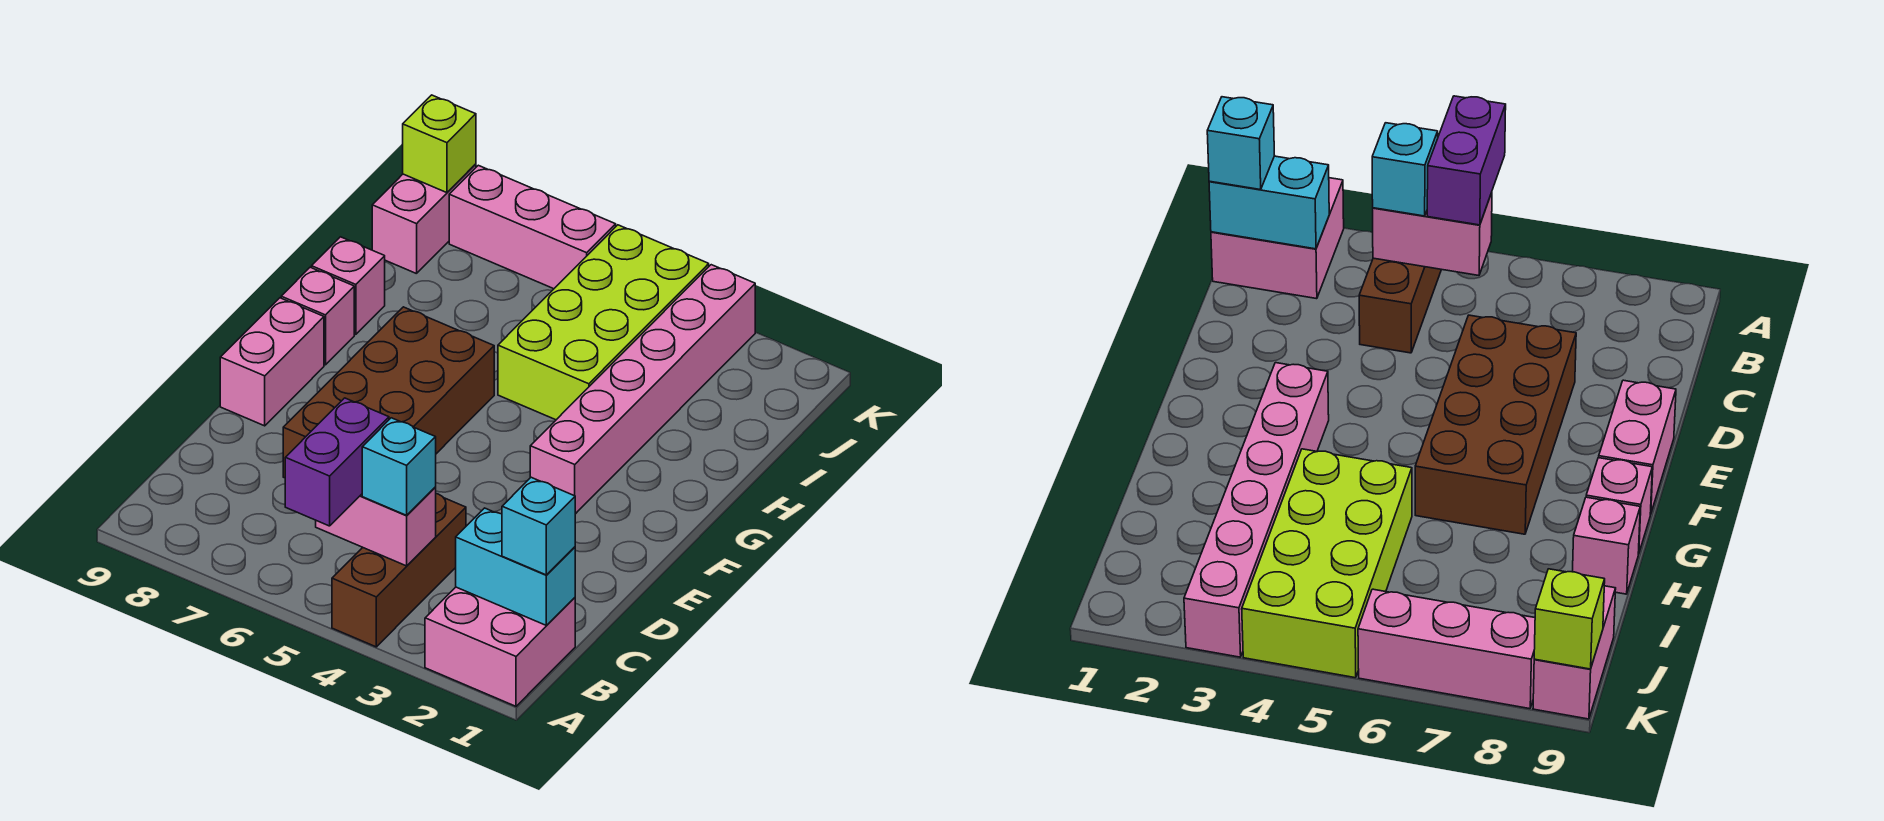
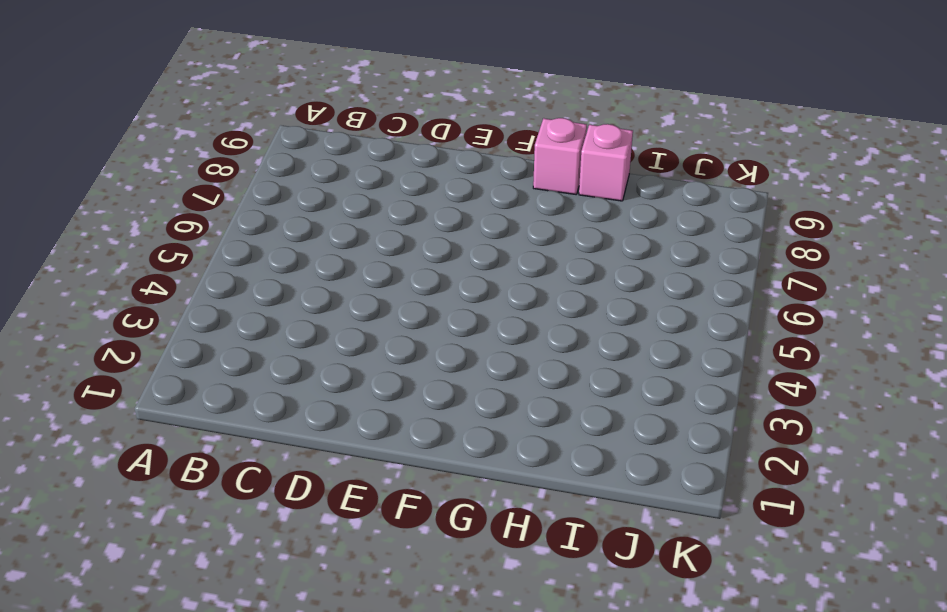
none -> pink 2x2 brick [425,587,575,706]
none -> brown 1x3 brick [332,494,466,647]
none -> brown 2x4 brick [283,307,494,478]

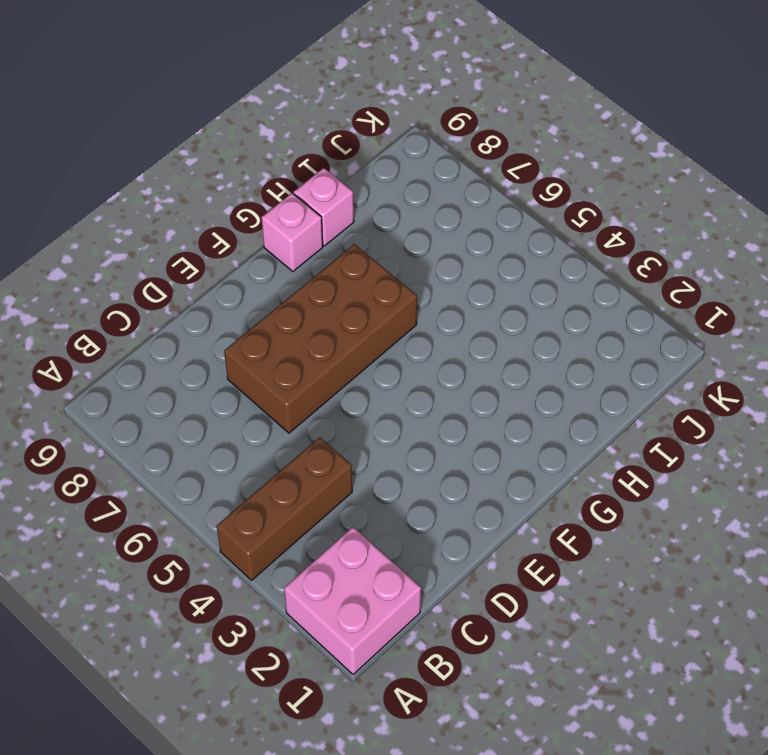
none -> pink 1x2 brick [220,298,324,426]
none -> pink 1x6 brick [530,265,755,514]
none -> lime 2x4 brick [498,225,709,420]

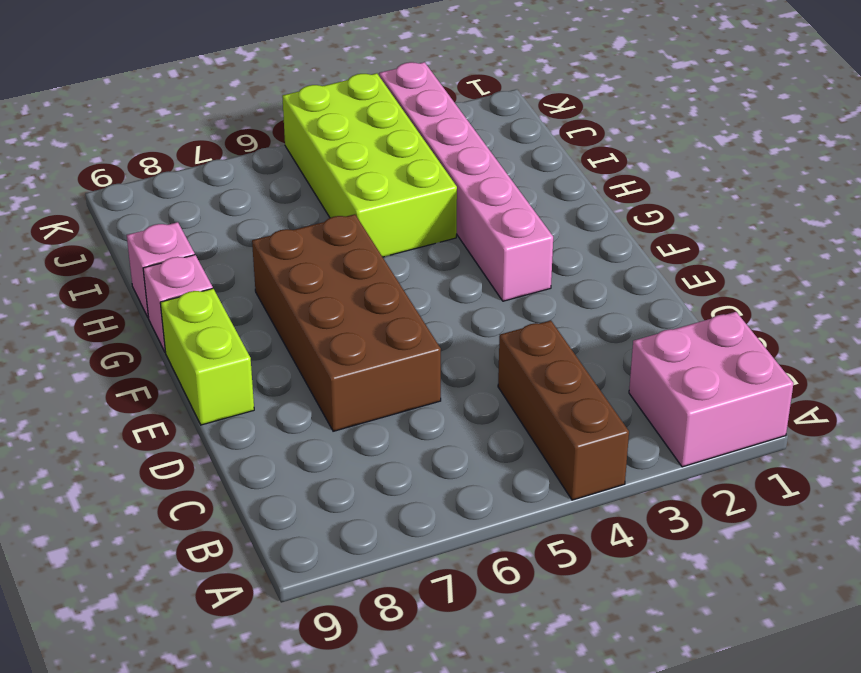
lime 1x2 brick [160,289,254,425] -> pink 1x2 brick [220,298,324,426]
none -> pink 1x2 brick [372,164,476,274]
none -> pink 1x3 brick [449,165,616,289]
none -> cyan 1x2 brick [456,508,575,626]

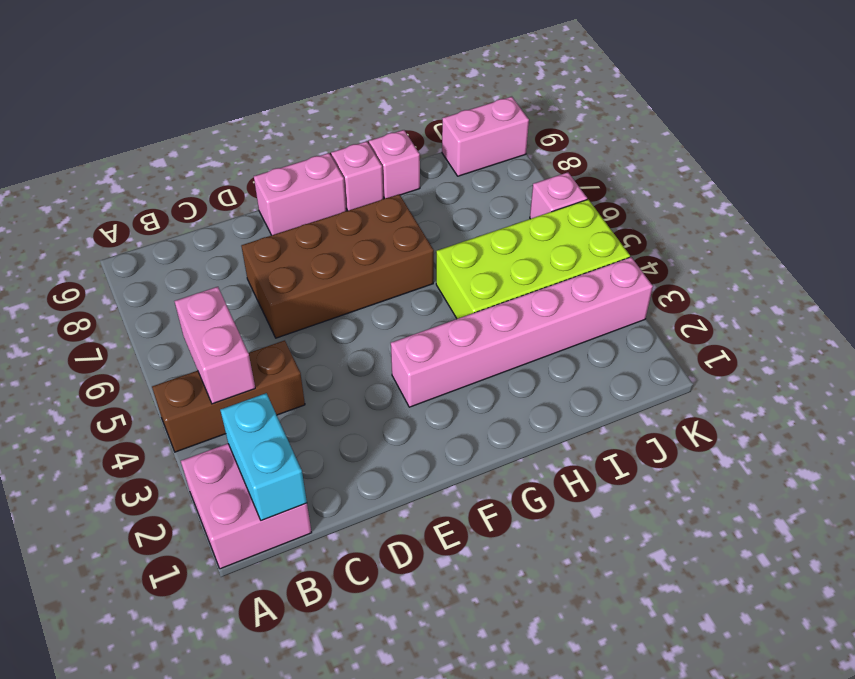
pink 1x1 brick [530,172,587,219] -> pink 1x3 brick [449,165,616,289]
none -> lime 1x1 brick [403,95,476,193]
none -> purple 1x2 brick [285,398,389,526]
none -> cyan 1x1 brick [502,477,575,575]

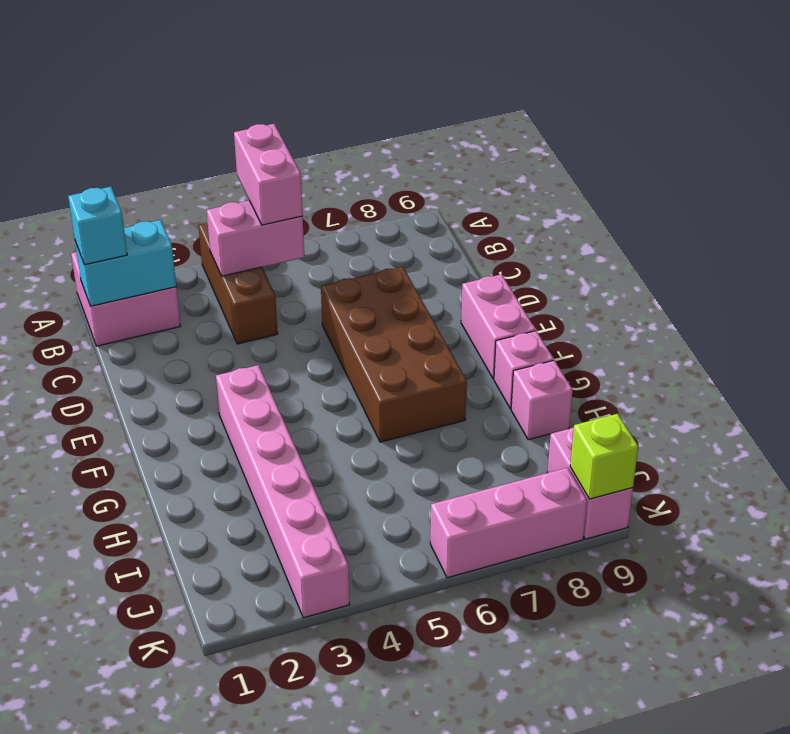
pink 1x2 brick [234,124,303,225] -> purple 1x2 brick [285,398,389,526]
none -> lime 2x4 brick [498,225,709,420]
none -> cyan 1x1 brick [362,418,436,515]

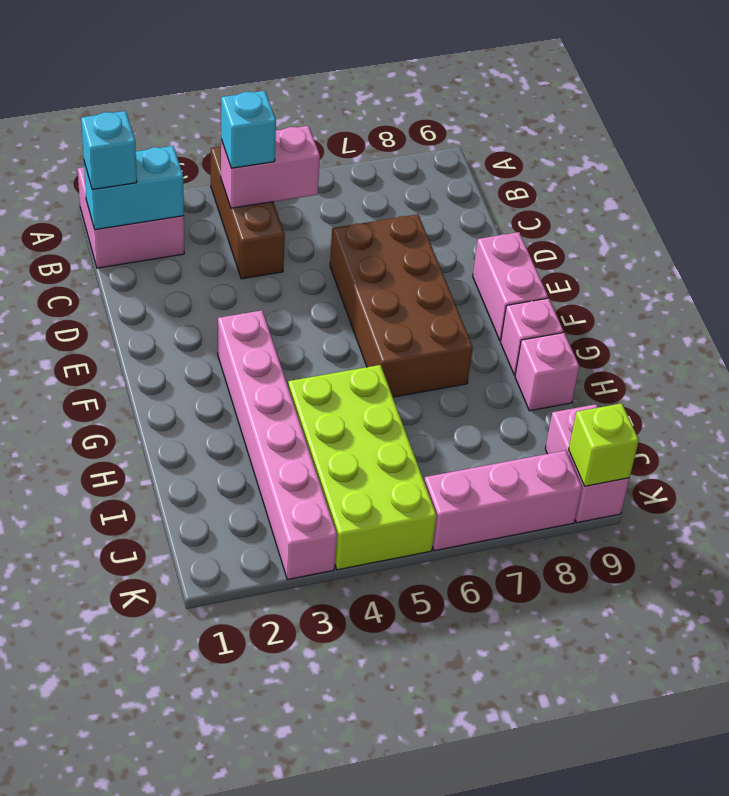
none -> purple 1x2 brick [285,398,389,526]

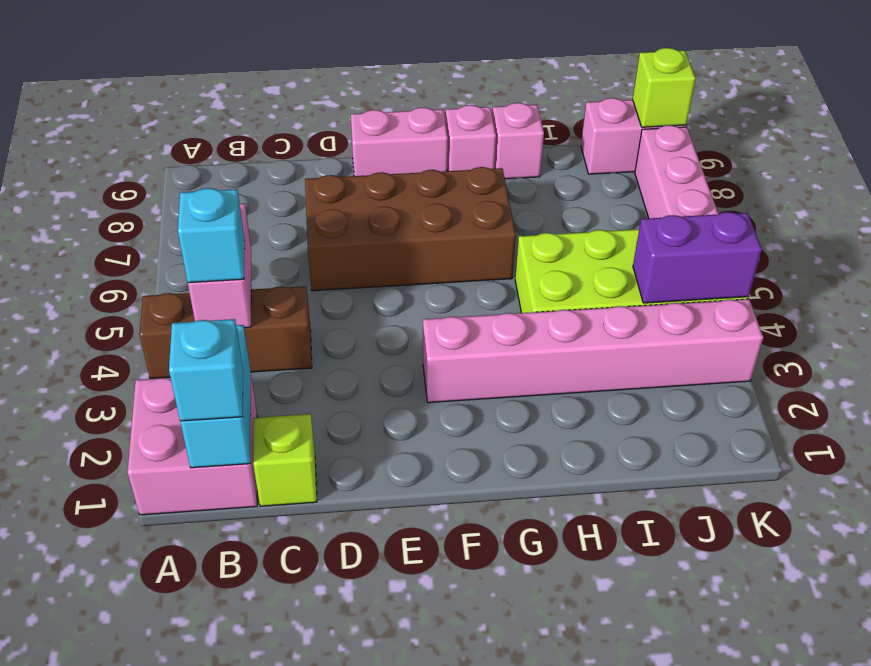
lime 1x1 brick [253,414,317,506] -> none
purple 1x2 brick [633,212,762,303] -> purple 1x2 brick moved to [285,398,389,526]

